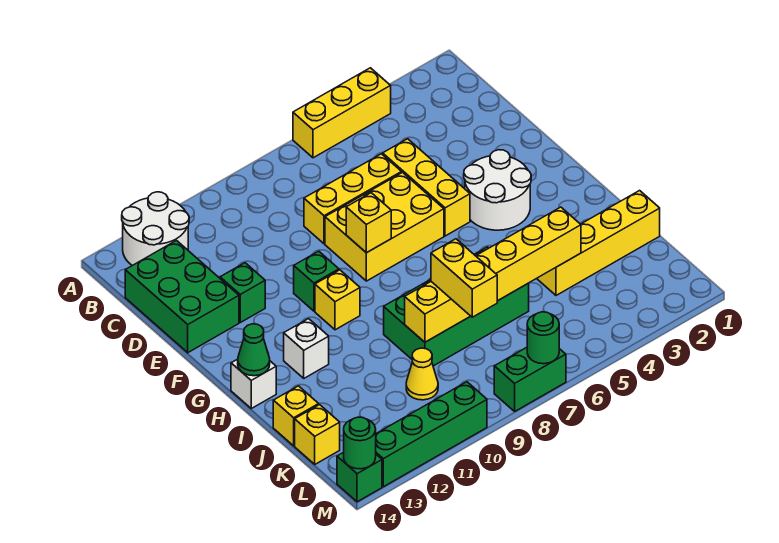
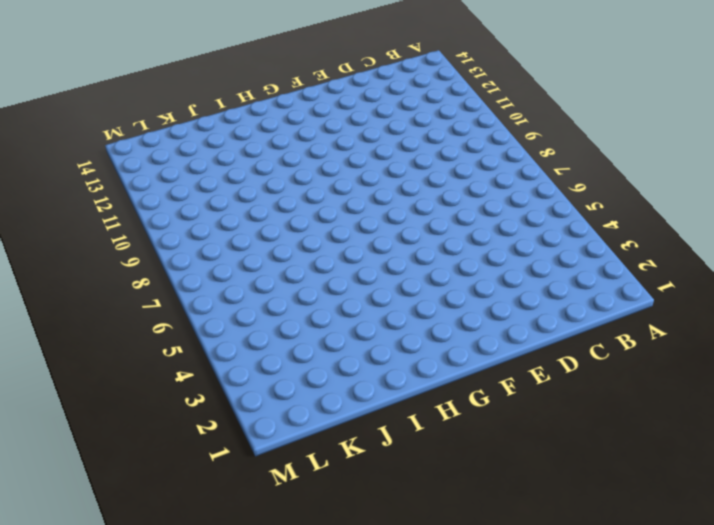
none -> yellow 1x3 brick [293,68,391,158]
none -> white 2x2 round brick [122,192,189,266]
none -> green 2x3 brick [125,241,239,353]

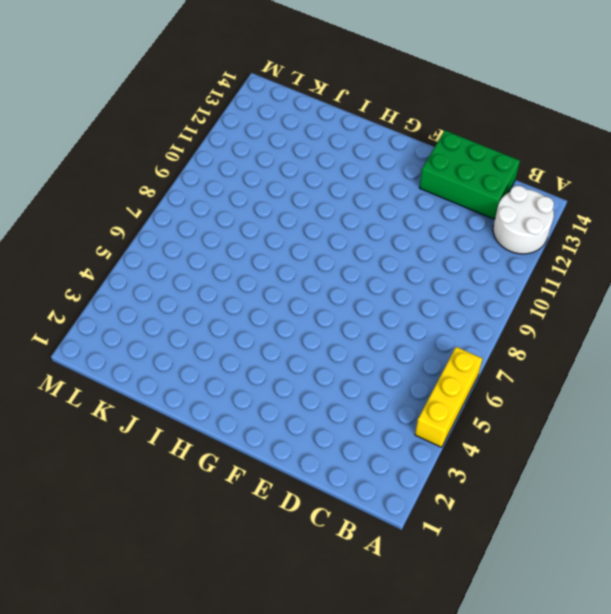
none -> yellow 1x3 brick [383,139,470,236]
none -> yellow 1x3 brick [304,154,402,244]
none -> yellow 2x3 brick [325,173,444,281]

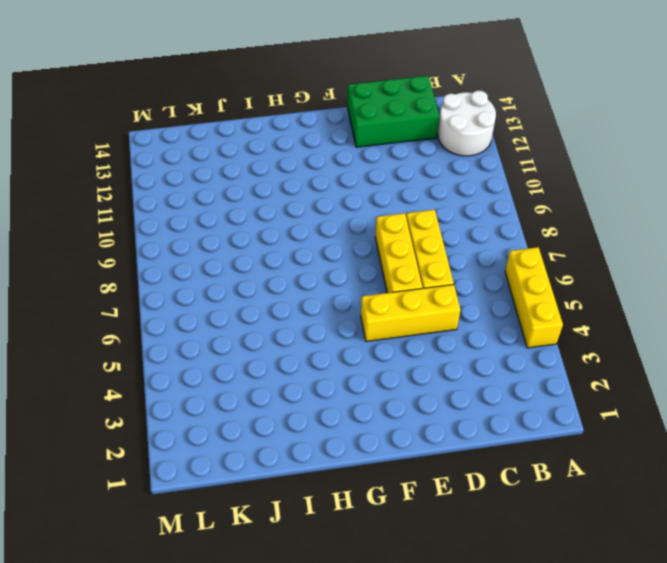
yellow 1x3 brick [375,213,423,293] -> yellow 2x3 brick [325,173,444,281]
none -> green 1x1 brick [220,263,265,322]
none -> white 2x2 round brick [464,150,531,230]
none -> green 1x1 brick [294,251,339,311]

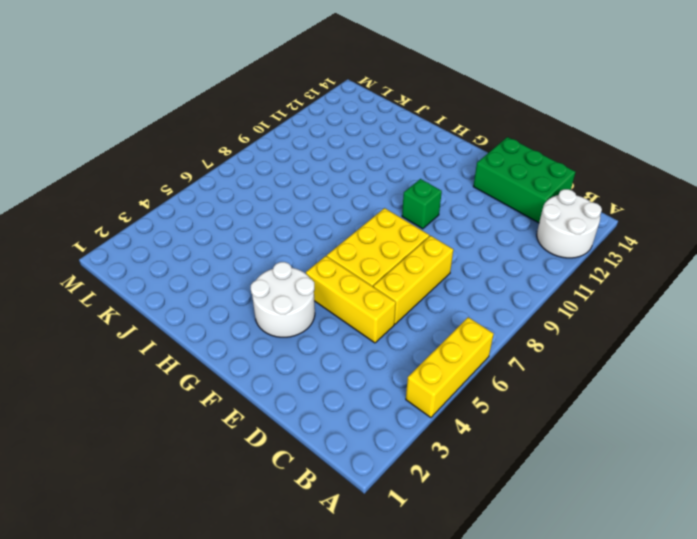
none -> green 1x1 brick [220,263,265,322]
none -> yellow 1x1 brick [315,270,360,330]
none -> white 1x1 brick [284,319,329,378]

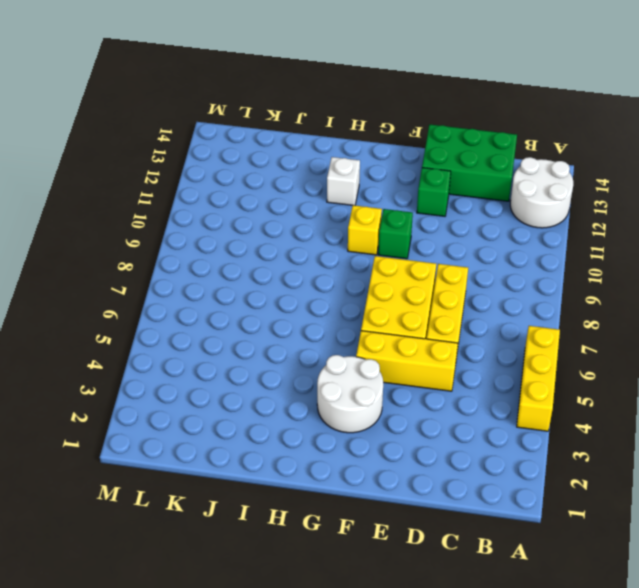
none -> white 1x1 brick [231,359,276,408]
none -> green 2x4 brick [384,247,529,366]
none -> yellow 1x4 brick [537,191,660,295]

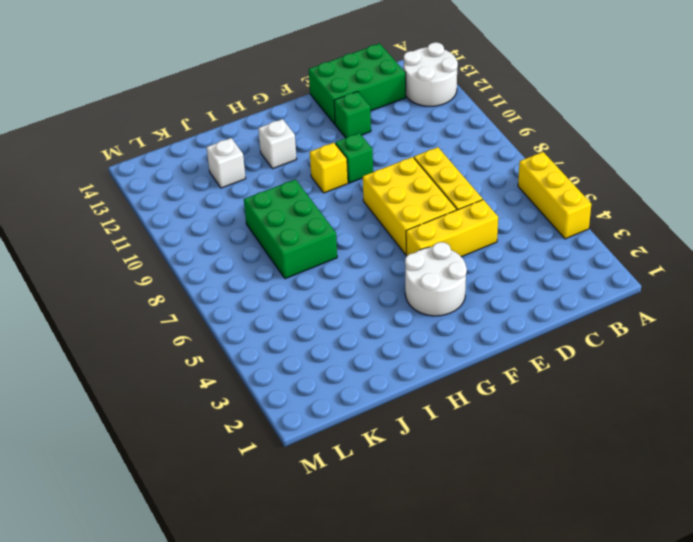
green 2x3 brick [244,179,337,279] -> green 2x4 brick [384,247,529,366]
white 1x1 brick [207,138,246,188] -> white 1x1 brick moved to [231,359,276,408]
none -> yellow 1x4 brick [537,191,660,295]
none -> yellow 1x1 brick [273,386,319,446]
none -> yellow 1x1 cone [406,348,438,400]

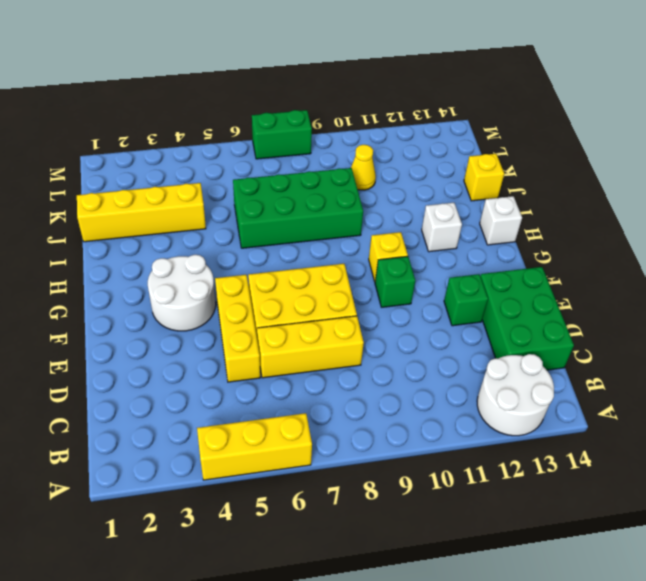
none -> yellow 1x1 brick [295,405,340,464]
none -> green 1x4 brick [376,382,487,487]
none -> green 1x1 brick [337,452,382,502]

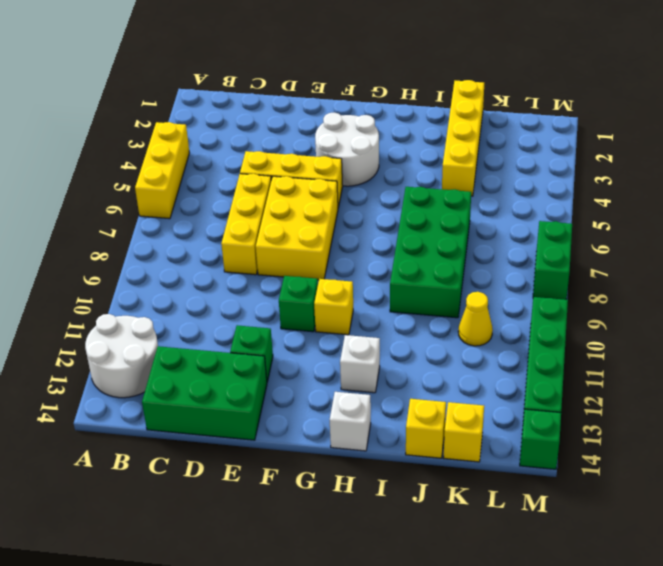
none -> yellow 1x1 brick [346,193,391,253]
none -> green 1x1 cone [238,324,270,376]
none -> yellow 1x6 brick [405,207,581,342]

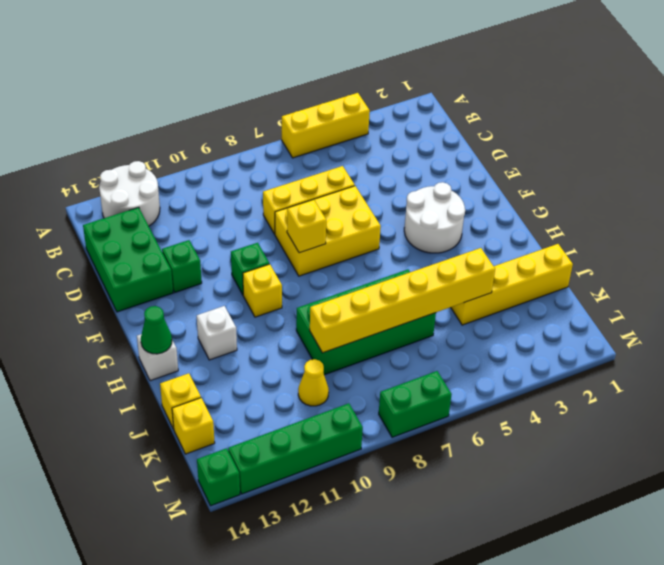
none -> yellow 1x3 brick [383,139,470,236]
none -> green 1x1 round brick [527,312,559,364]
none -> green 1x1 round brick [344,417,376,469]

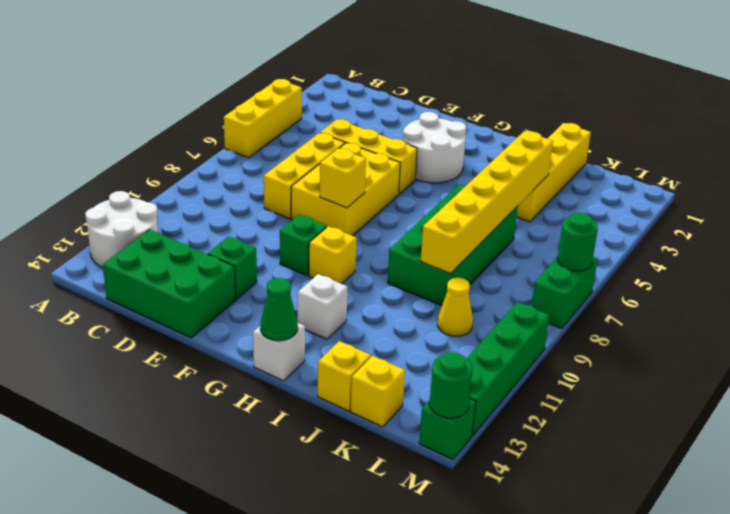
none -> yellow 1x2 brick [431,239,497,317]

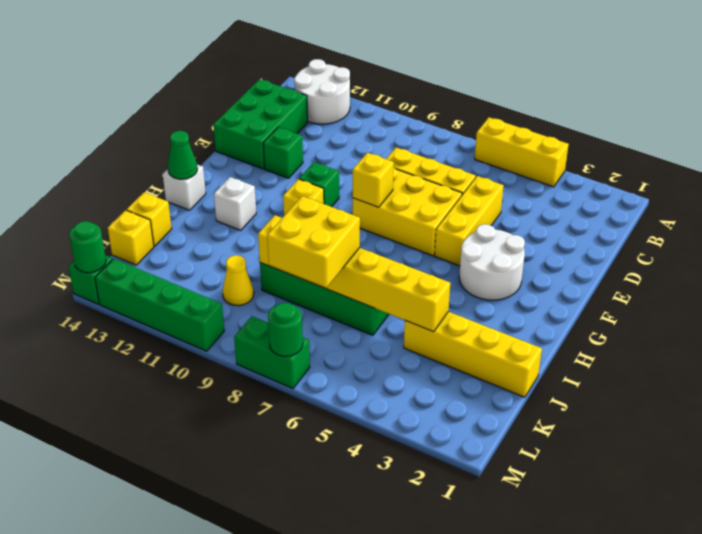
yellow 2x2 brick [267,196,360,288] -> yellow 1x2 brick [431,239,497,317]

